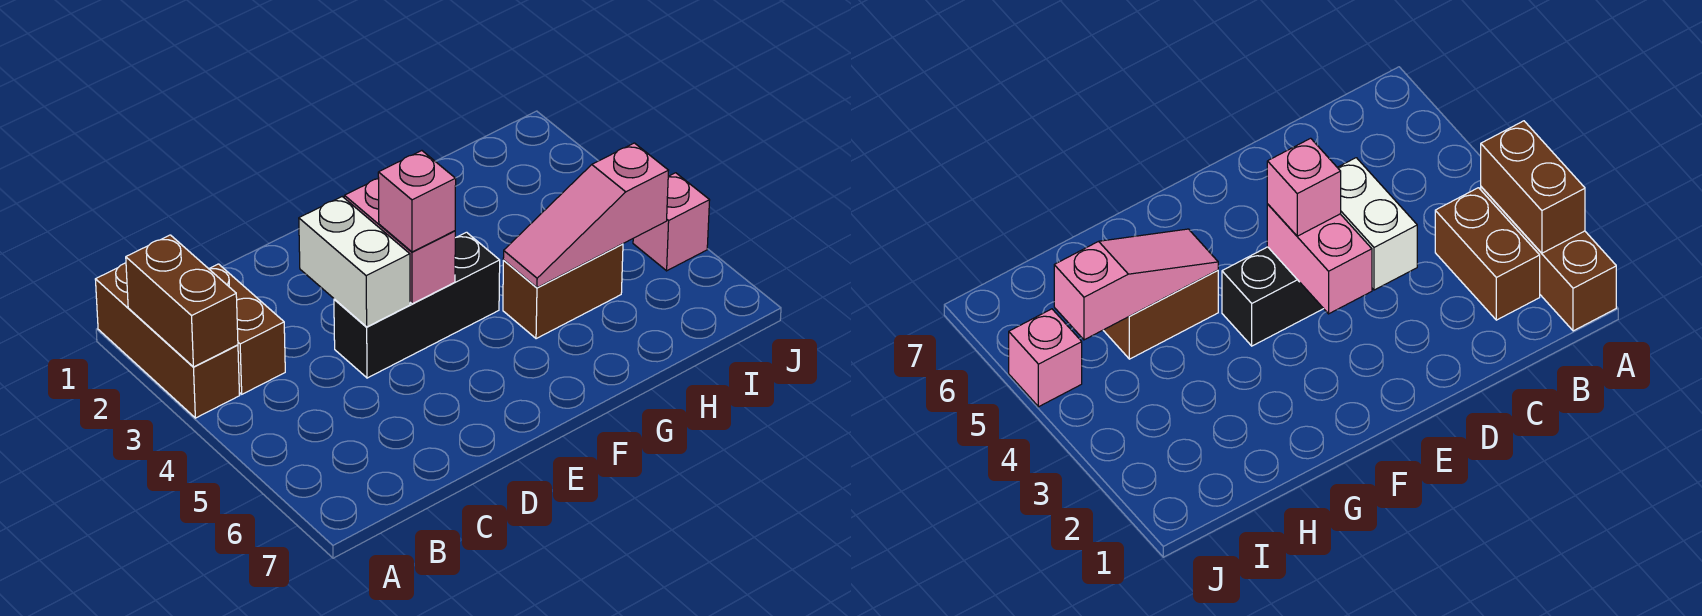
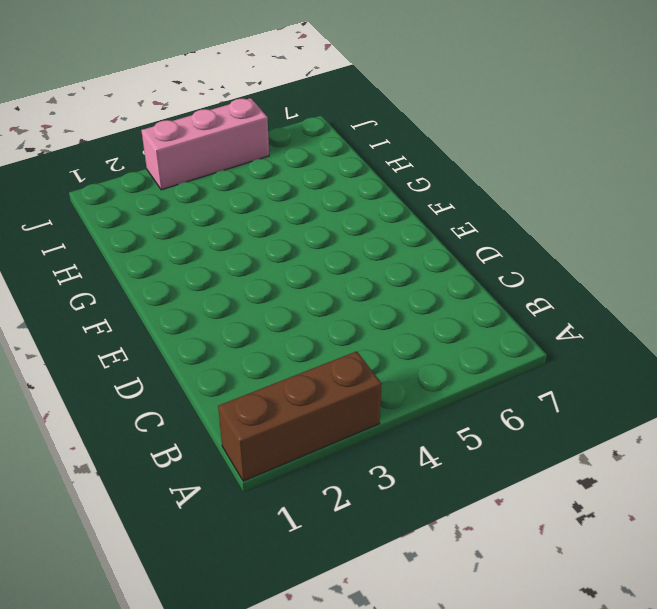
pink 1x3 brick [141,98,269,190] -> pink 1x1 brick [633,173,710,271]
none -> brown 1x2 brick [209,264,285,394]
none -> black 1x3 brick [334,232,500,378]

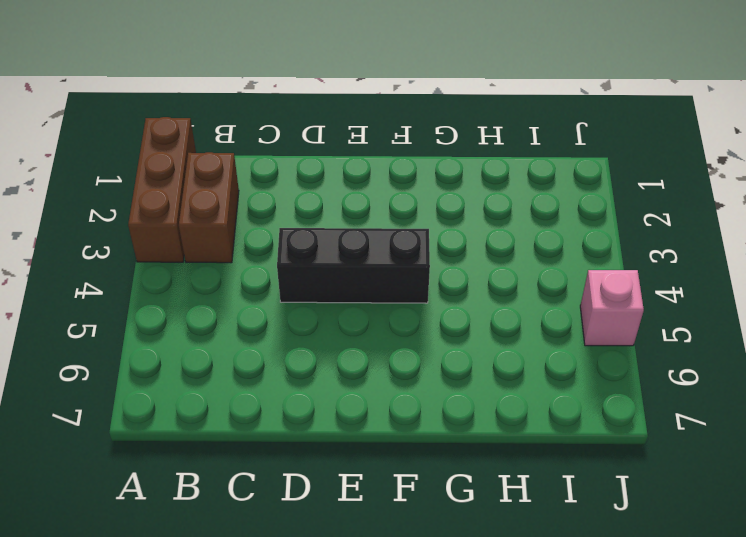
none -> brown 1x2 brick [503,244,623,339]
none -> brown 1x2 brick [126,235,238,367]

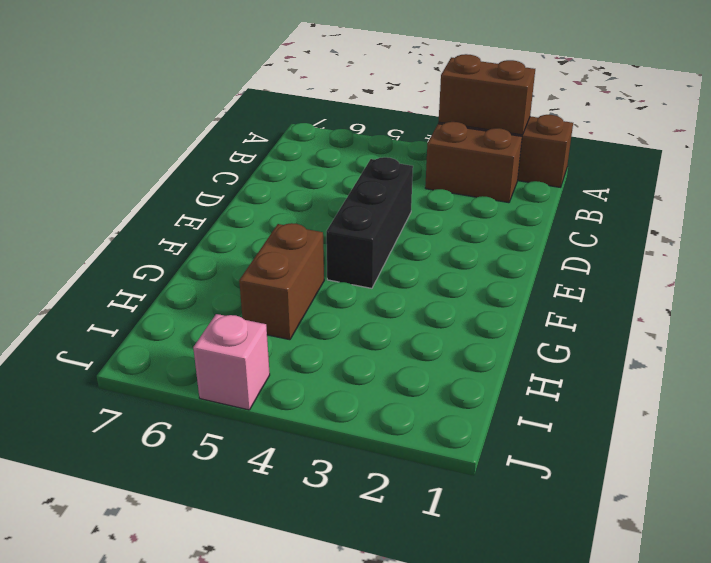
none -> white 1x2 brick [299,197,410,327]
none -> pink 1x2 brick [344,179,455,304]

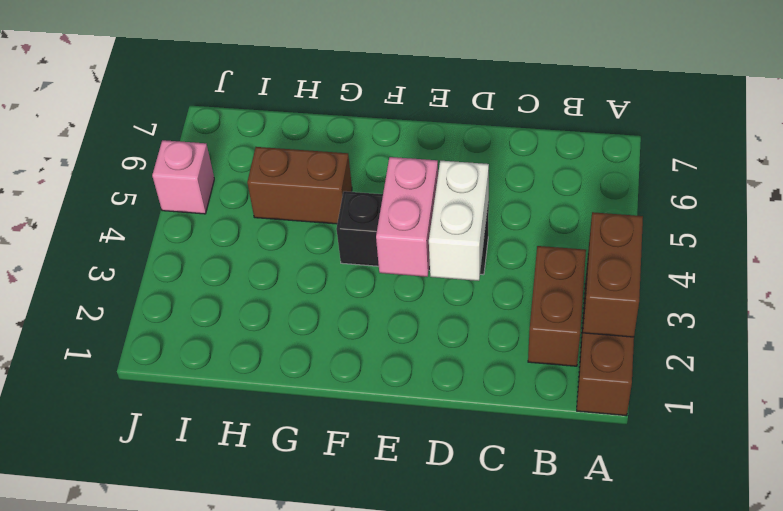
none -> pink 1x3 slope [503,143,668,288]
none -> pink 1x1 brick [378,151,456,252]

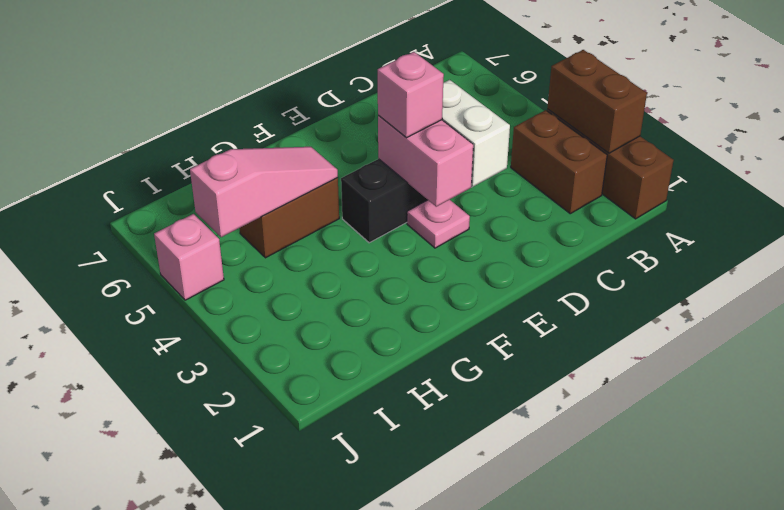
pink 1x1 plate [407,200,470,248] -> none

